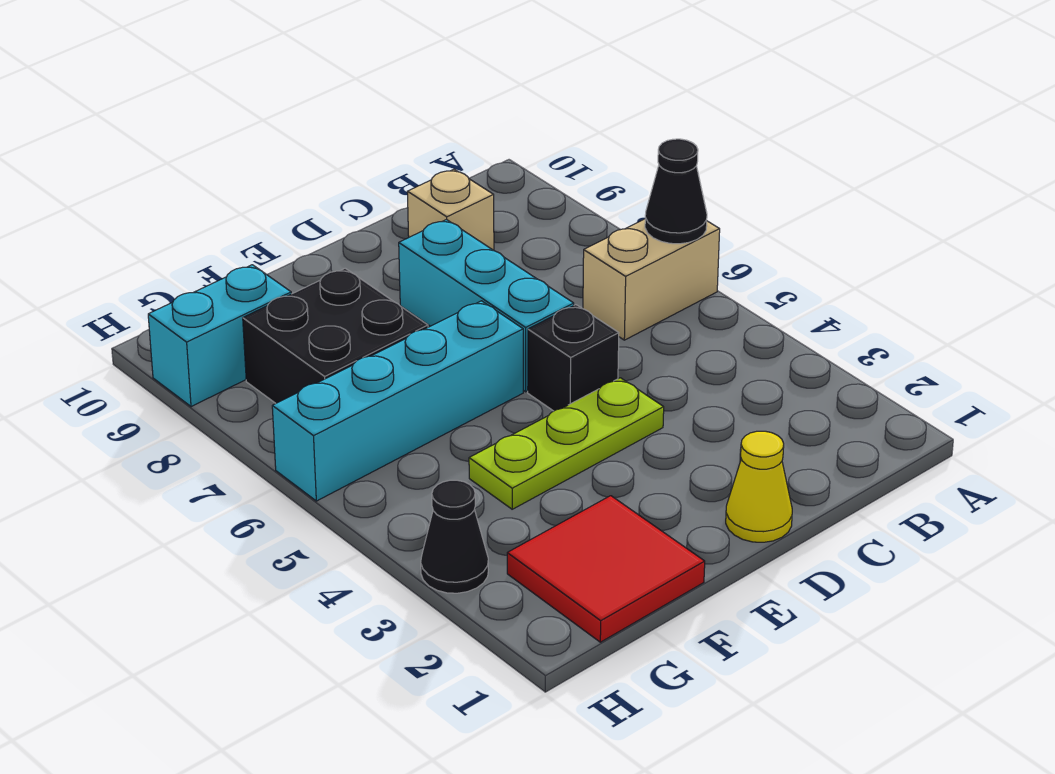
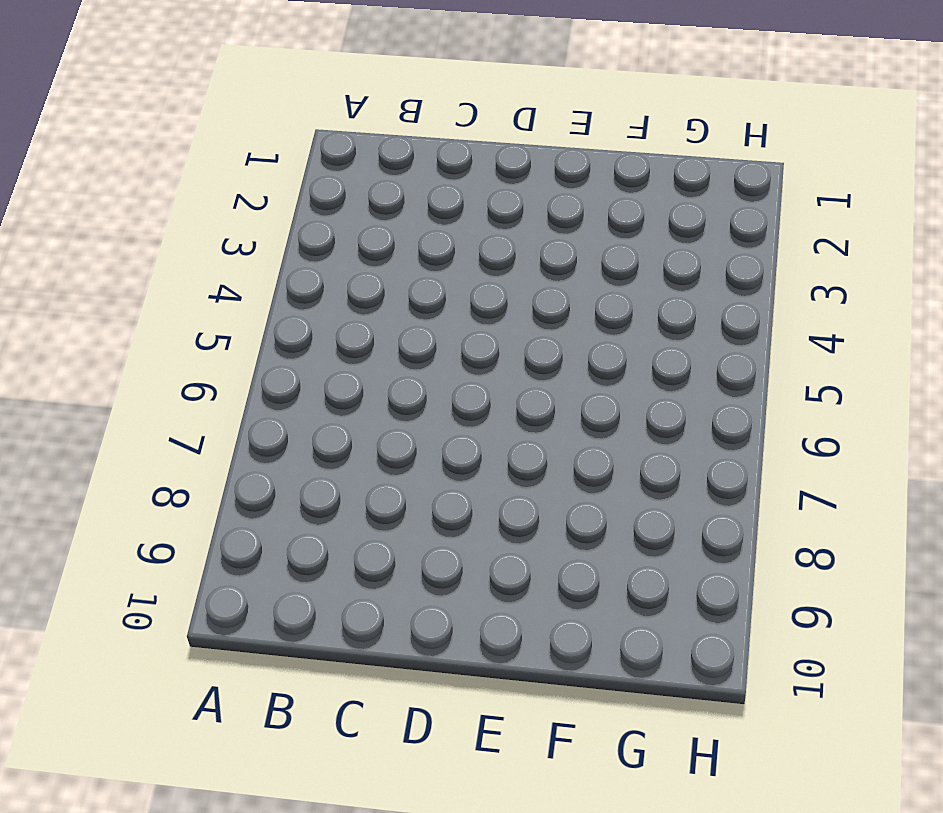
none -> tan 1x2 brick [583,219,720,340]
none -> tan 1x1 brick [407,169,494,250]
none -> yellow 1x1 cone [726,431,792,542]

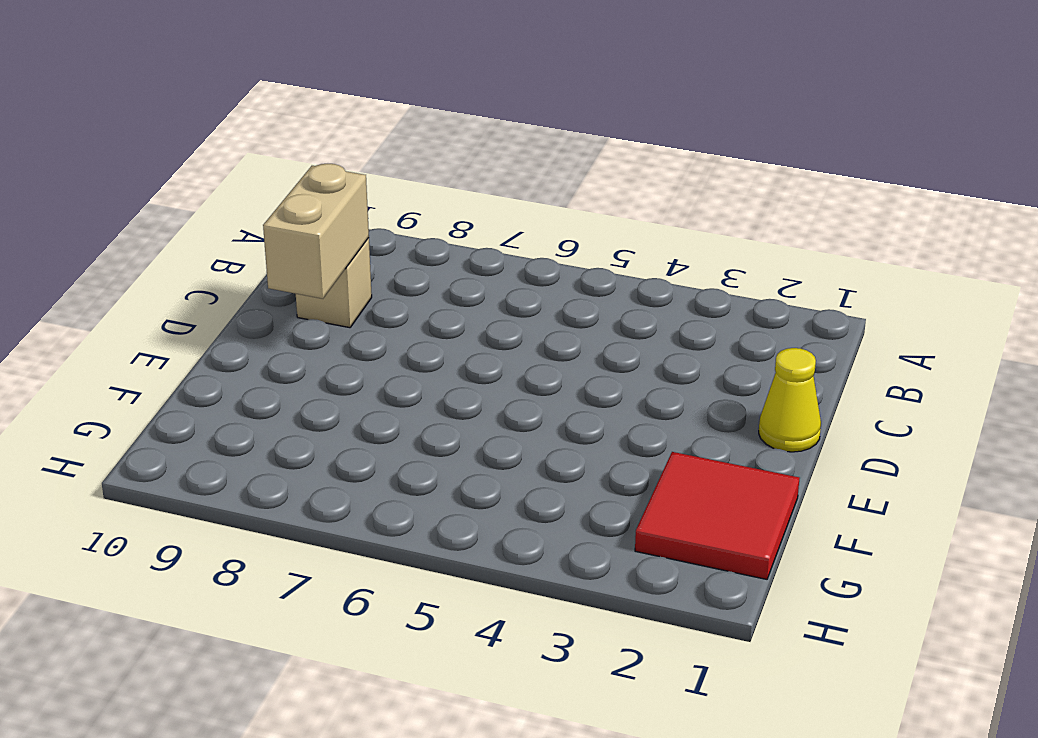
tan 1x2 brick [263,164,369,299] -> tan 1x2 brick moved to [583,219,720,340]
none -> lime 1x3 plate [469,378,664,509]
none -> black 1x1 brick [528,305,619,411]
none -> cyan 1x3 brick [399,220,574,392]

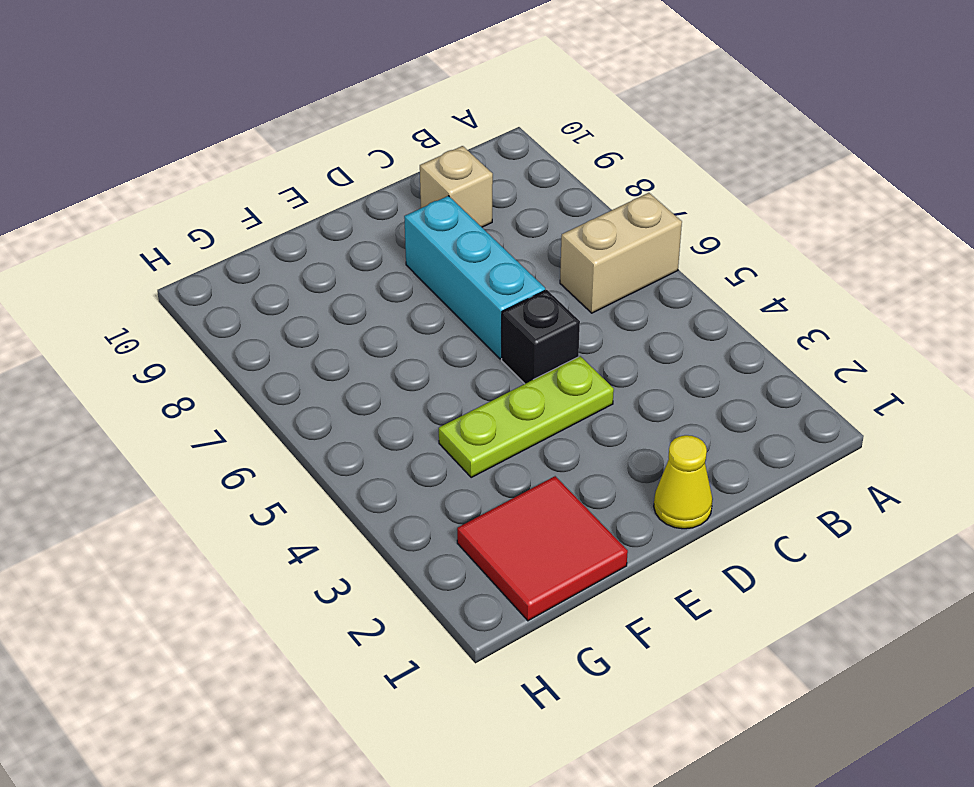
none -> cyan 1x4 brick [272,301,523,501]
none -> black 2x2 brick [243,268,428,403]
none -> cyan 1x2 brick [148,265,291,407]

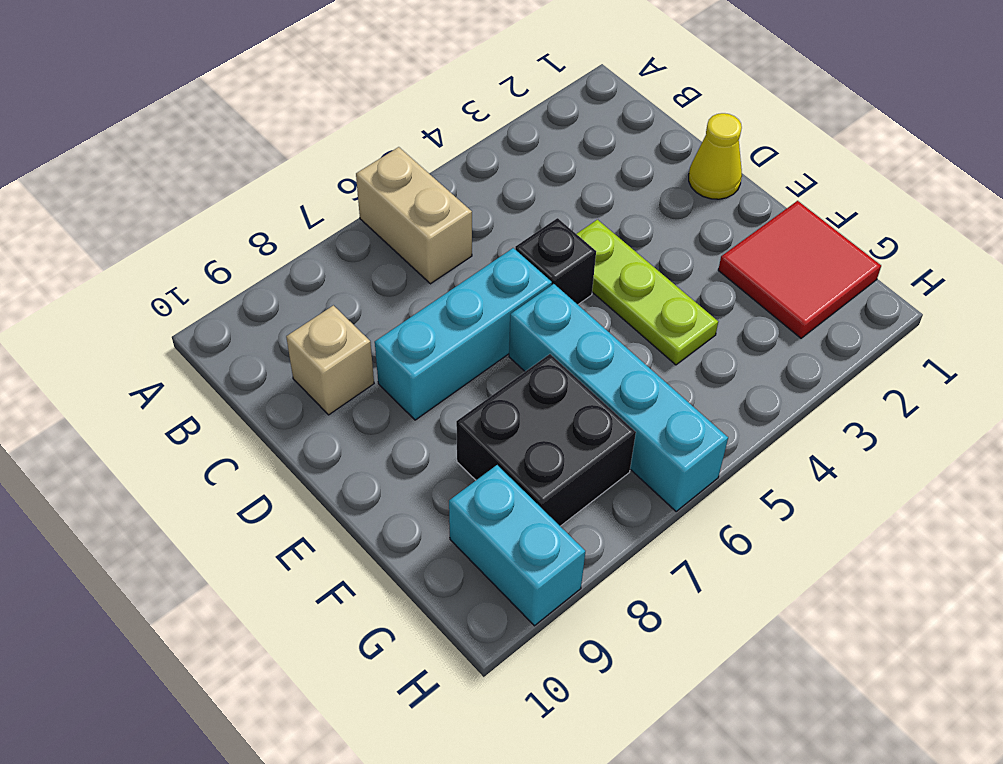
none -> black 1x1 cone [421,480,488,593]
none -> black 1x1 cone [645,139,707,244]

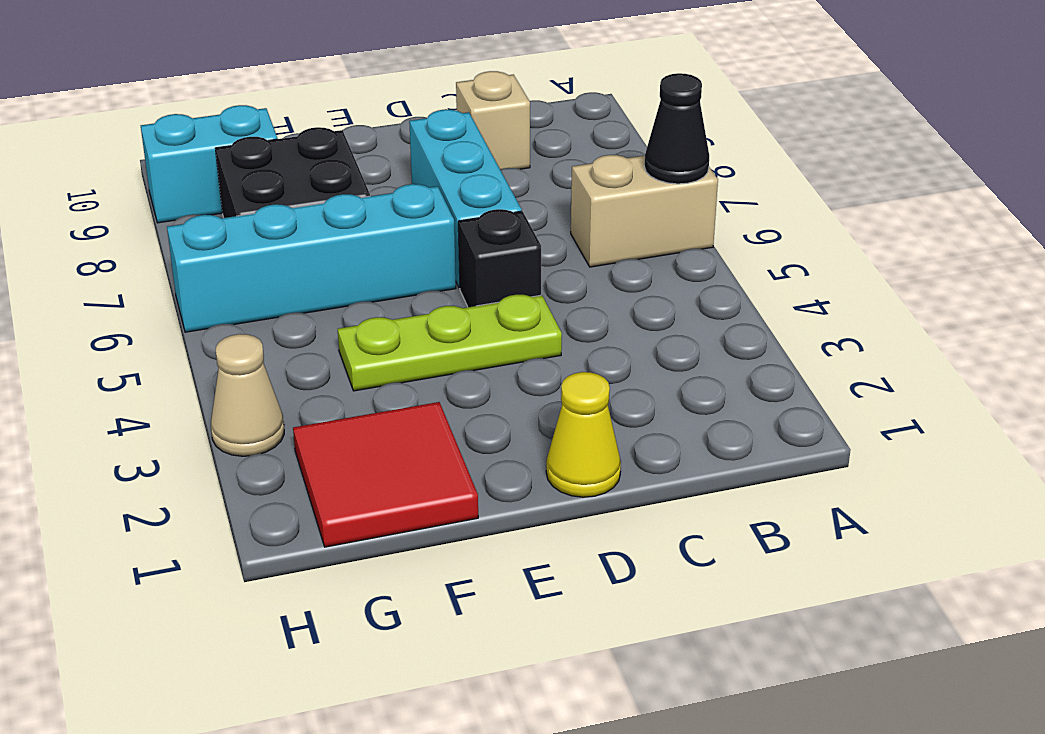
tan 1x1 cone [211,334,284,456] -> black 1x1 cone [421,480,488,593]

